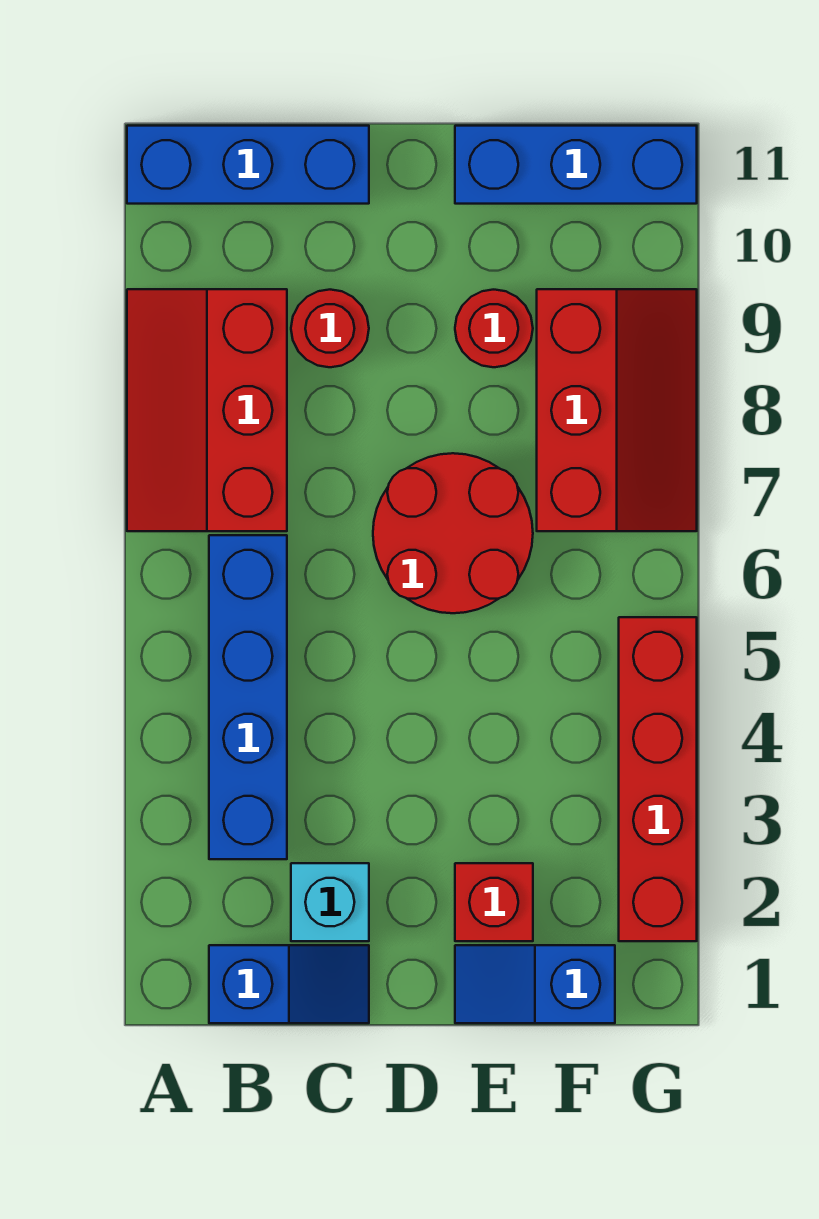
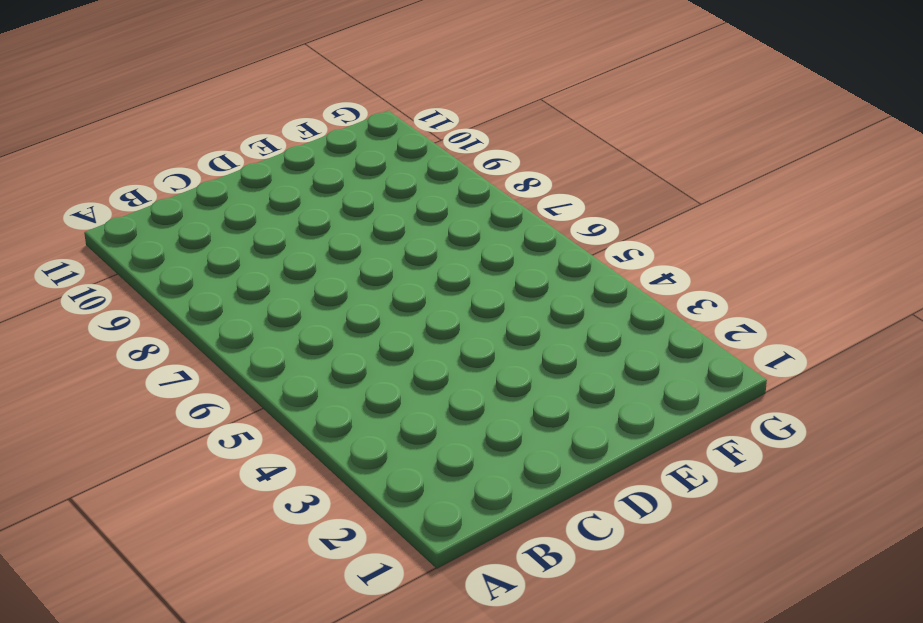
none -> red 2x3 slope [127,289,287,531]
none -> blue 1x3 brick [127,126,369,204]
none -> blue 1x2 slope [209,945,369,1023]

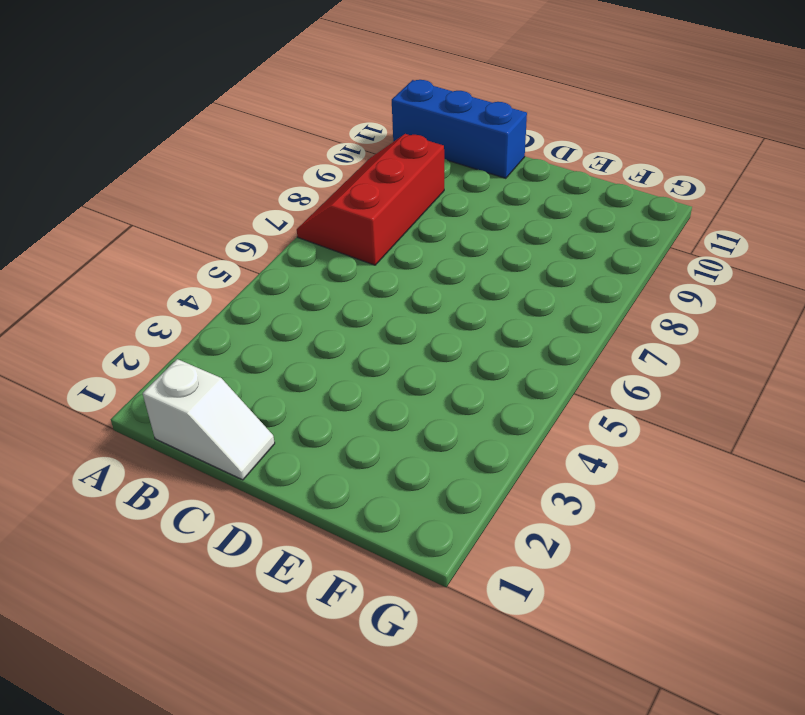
white 1x2 slope [143,359,275,480] -> blue 1x2 slope [209,945,369,1023]
none -> blue 1x4 brick [209,535,287,859]
none -> cyan 1x1 brick [291,863,369,941]
none -> red 1x1 round brick [291,290,369,367]

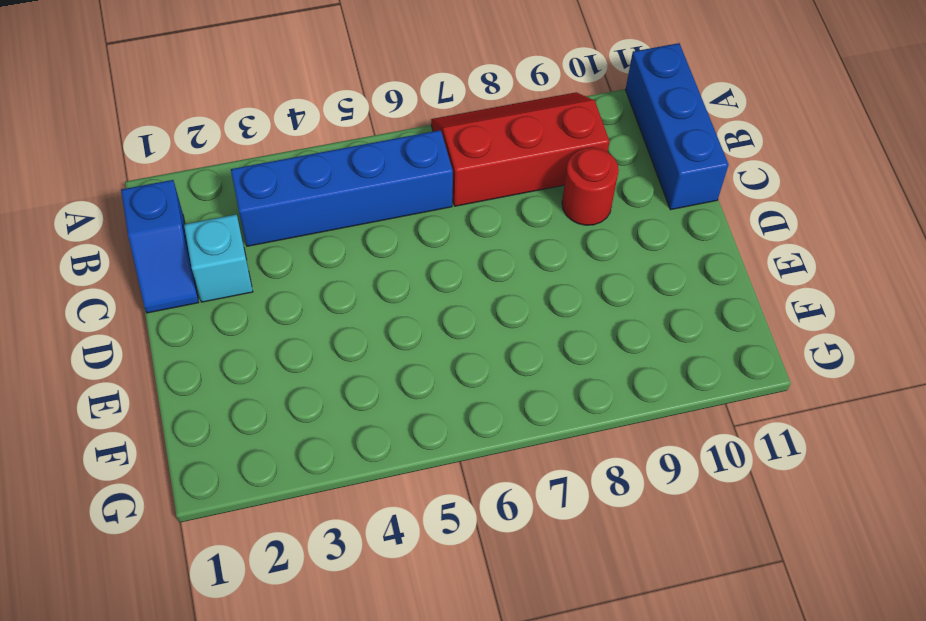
none -> red 2x2 round brick [373,453,533,613]
none -> blue 1x2 slope [455,945,615,1023]
none -> red 1x1 brick [455,863,533,941]

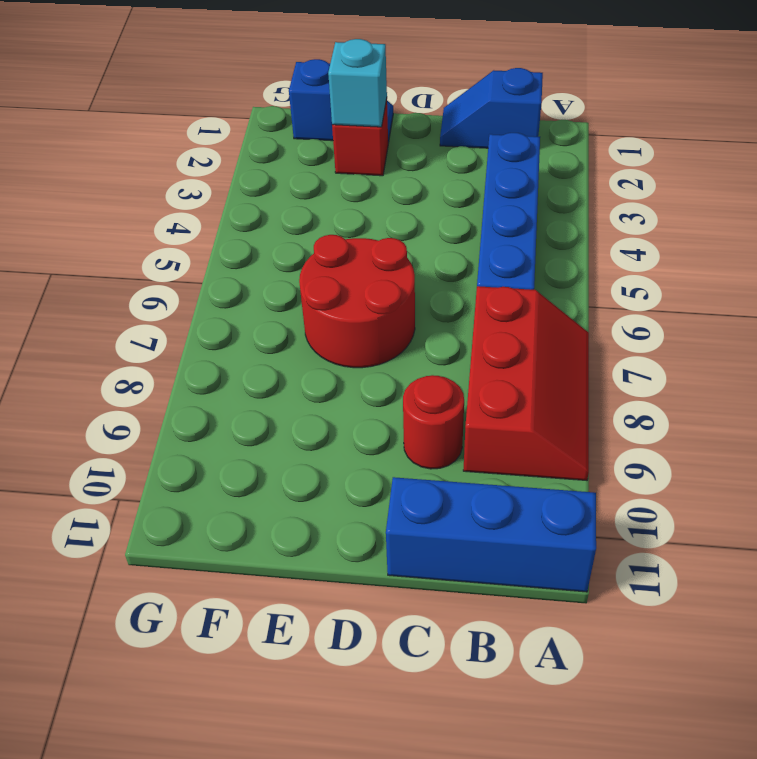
cyan 1x1 brick [328,39,387,127] -> cyan 1x1 brick moved to [291,863,369,941]
none -> red 1x1 round brick [455,290,533,367]
none -> blue 1x3 brick [455,126,697,204]
none -> red 2x3 slope [537,289,697,531]

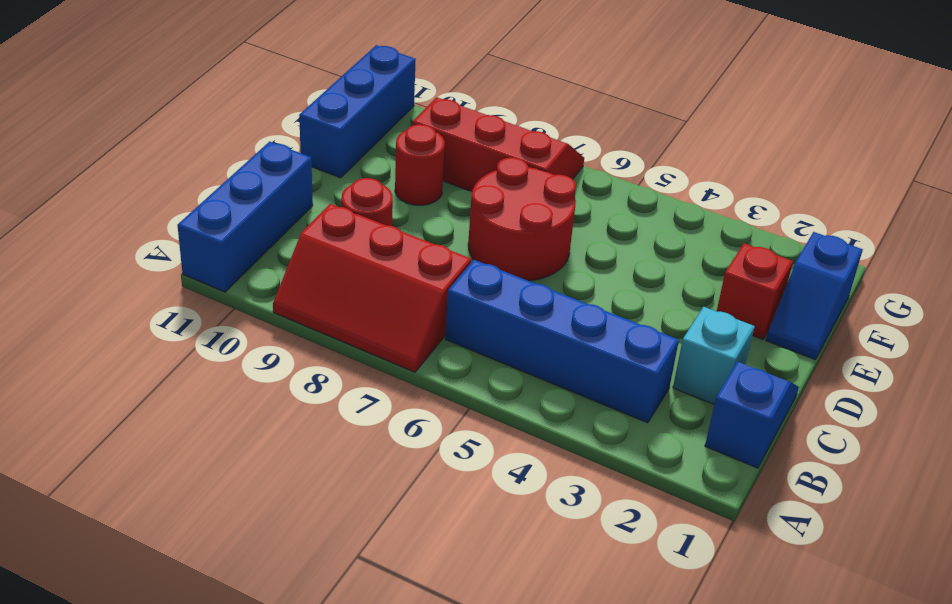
none -> red 1x4 brick [619,617,697,941]

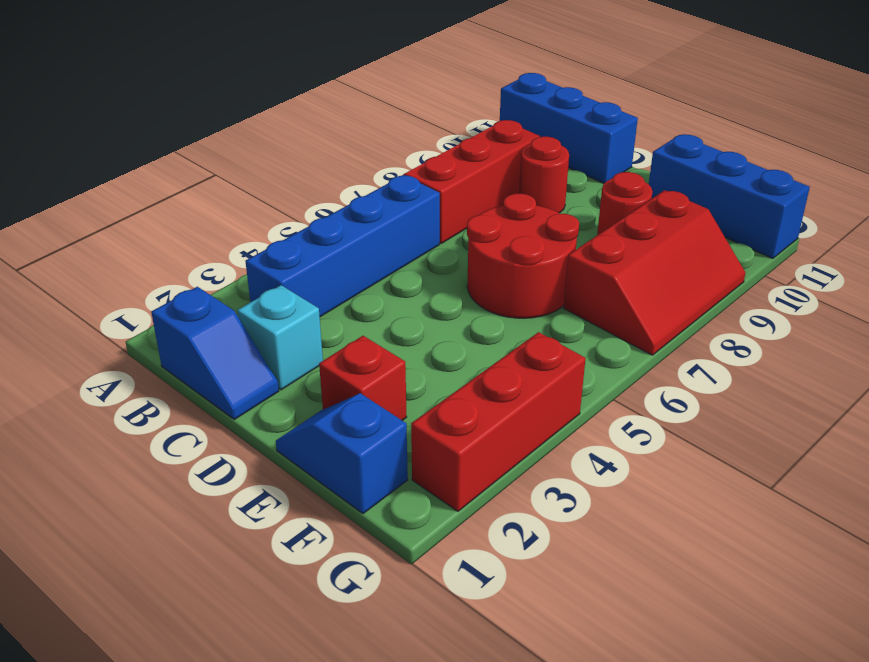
red 1x3 brick [411,332,586,511] -> red 1x4 brick [619,617,697,941]

